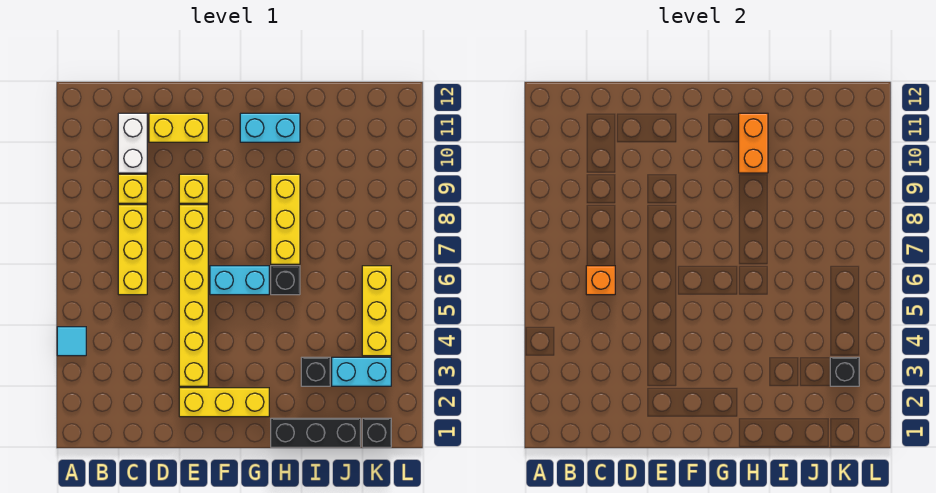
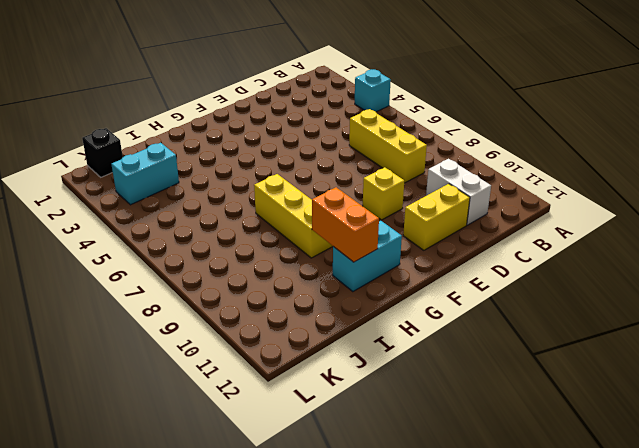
cyan 1x1 brick [355,69,391,112] -> cyan 1x1 tile [57,327,86,356]
none -> yellow 1x1 brick [118,174,147,203]
none -> yellow 1x3 brick [179,388,269,417]
none -> yellow 1x6 brick [179,205,208,386]

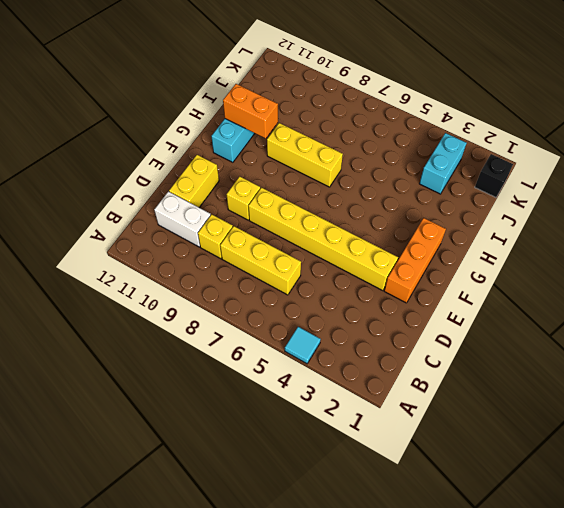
orange 1x3 brick [384,218,446,303] -> yellow 1x3 brick [179,388,269,417]
none -> cyan 1x2 brick [210,266,269,295]
none -> black 1x3 brick [271,418,361,447]
none -> black 1x1 brick [271,266,300,295]

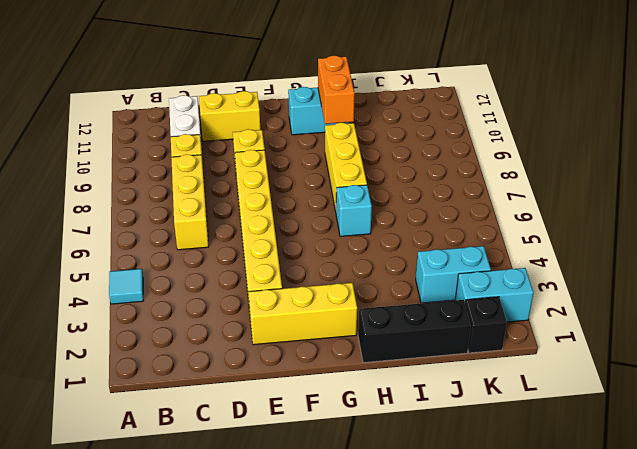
cyan 1x1 brick [336,185,372,236] -> black 1x1 brick [271,266,300,295]
cyan 1x2 brick [455,268,534,322] -> cyan 1x2 brick moved to [210,266,269,295]
none -> black 1x1 brick [301,357,330,386]
none -> yellow 1x3 brick [362,266,391,356]
none -> orange 1x1 brick [586,266,615,295]

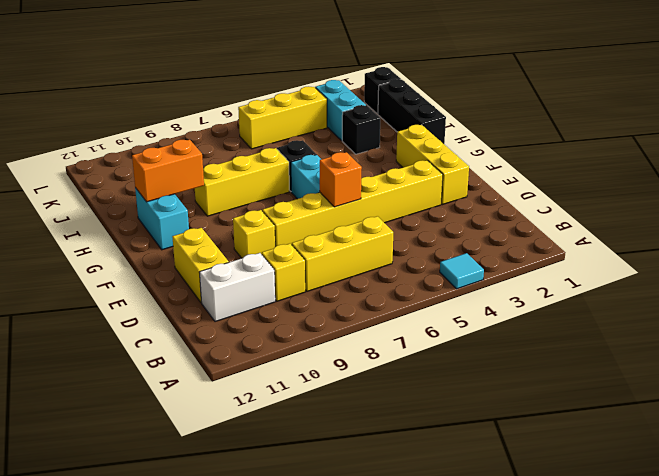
orange 1x1 brick [320,152,362,207] -> orange 1x1 brick moved to [586,266,615,295]
none -> black 1x1 brick [830,357,859,386]

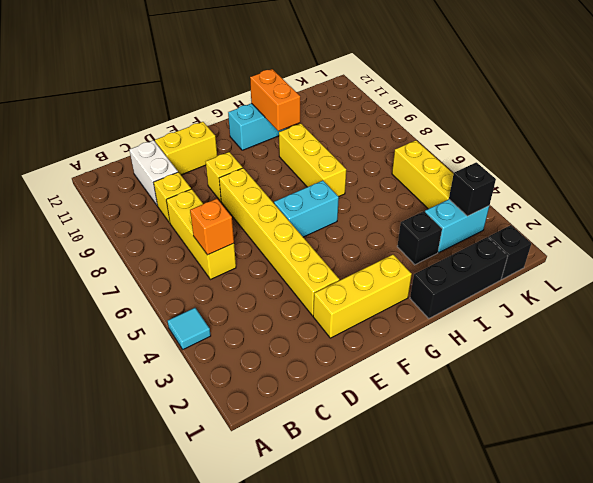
none -> black 1x1 brick [271,266,300,295]

